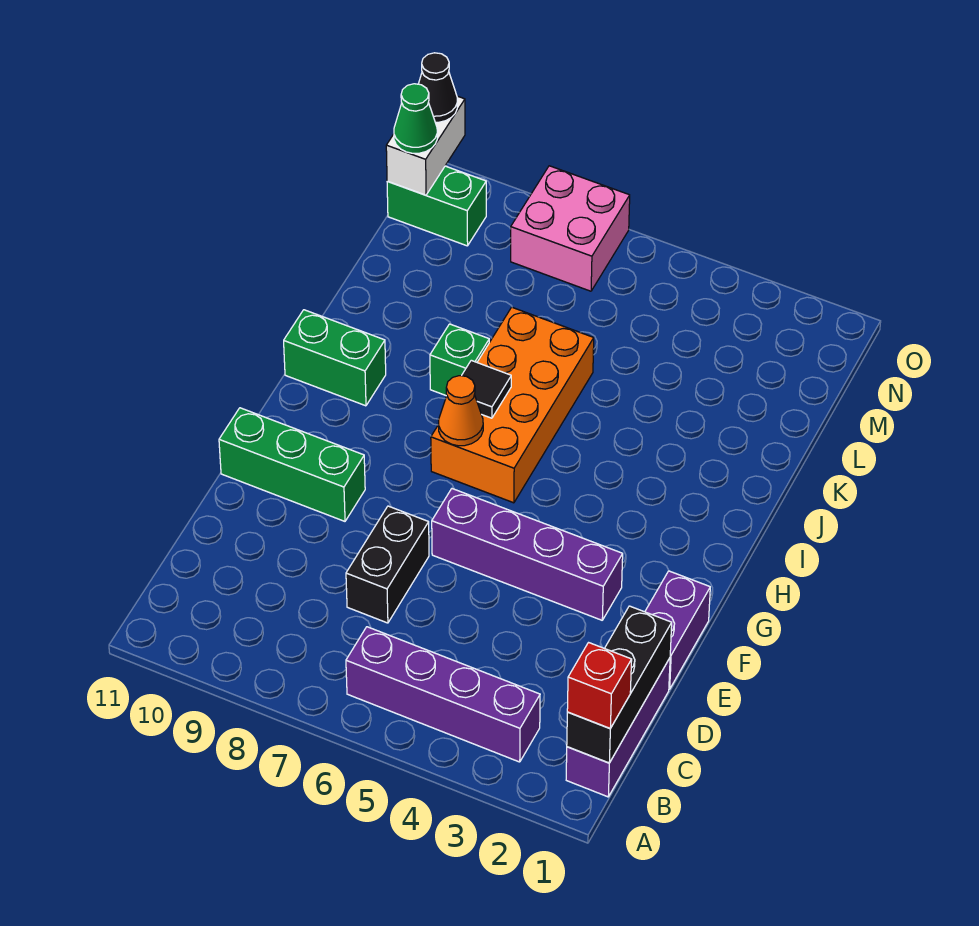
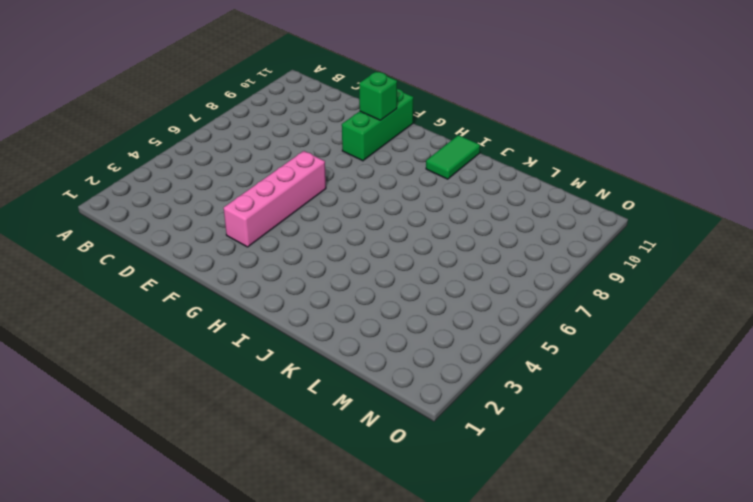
pink 1x4 brick [224,151,326,247] -> purple 1x4 brick [432,489,623,620]
green 1x1 brick [359,72,397,120] -> green 1x1 brick moved to [430,324,489,396]
green 1x2 tile [426,135,480,179] -> green 1x2 brick [284,310,386,406]
none -> purple 1x3 brick [566,658,670,797]
none -> purple 1x4 brick [346,627,540,762]
none -> black 1x2 brick [346,506,429,623]

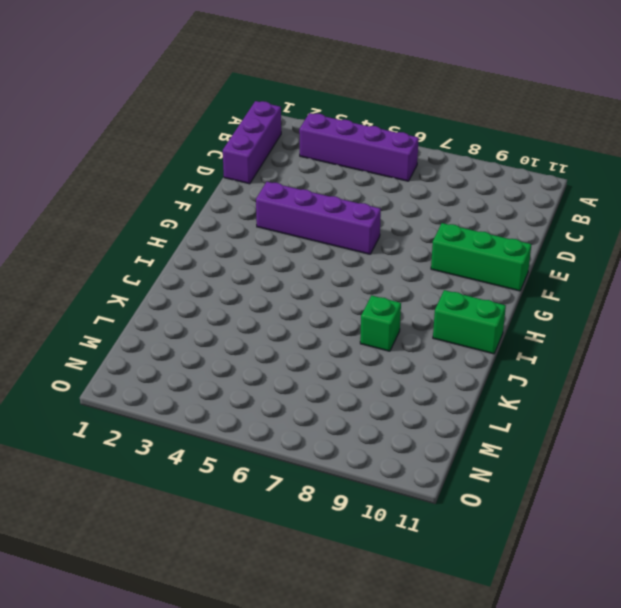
none -> black 1x2 brick [346,506,429,623]
none -> purple 1x2 brick [645,571,710,689]
none -> orange 2x4 brick [431,307,594,503]

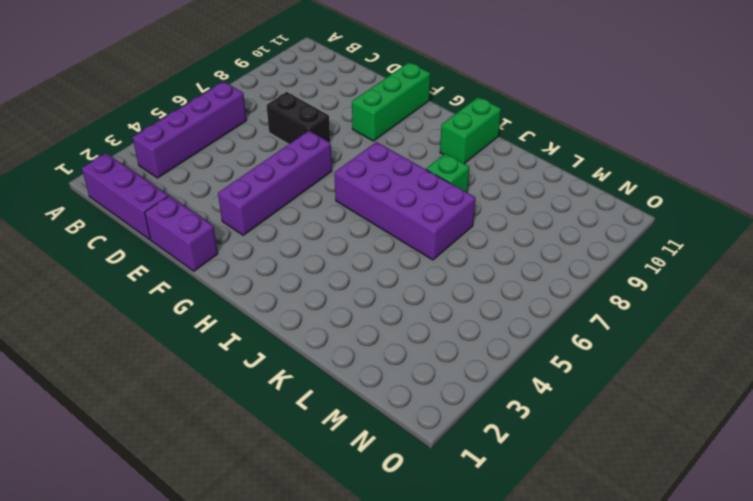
purple 2x4 brick [335,142,476,260] -> orange 2x4 brick [431,307,594,503]
none -> pink 2x2 brick [511,166,630,291]
none -> green 1x2 brick [387,166,486,246]
none -> black 1x3 brick [567,606,672,763]

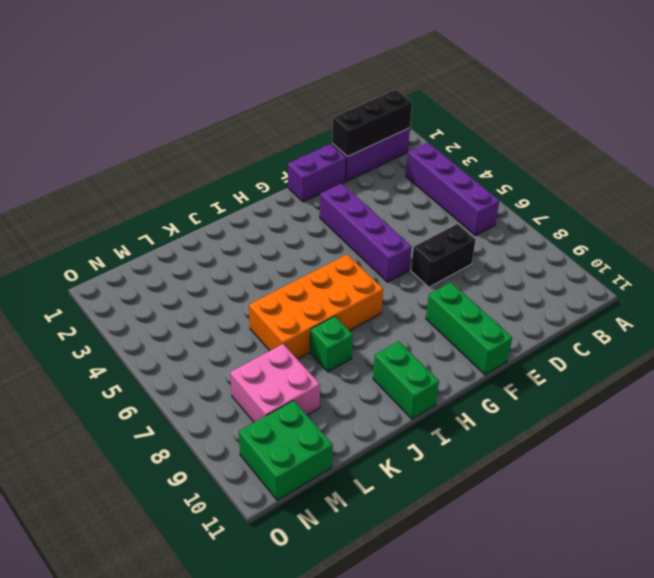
pink 2x2 brick [230,344,320,422] -> pink 2x2 brick moved to [511,166,630,291]
green 2x2 brick [239,400,333,500] -> green 1x2 brick [387,166,486,246]
none -> orange 1x1 cone [439,376,483,446]
none -> black 1x1 tile [462,360,511,418]
none -> white 1x2 brick [386,96,465,195]

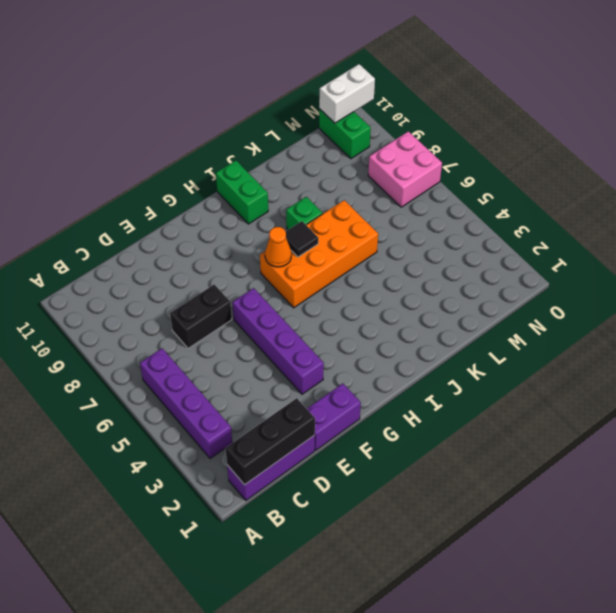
none -> green 1x3 brick [219,408,365,521]
none -> red 1x1 brick [567,643,632,728]
none -> green 1x1 cone [394,84,437,153]

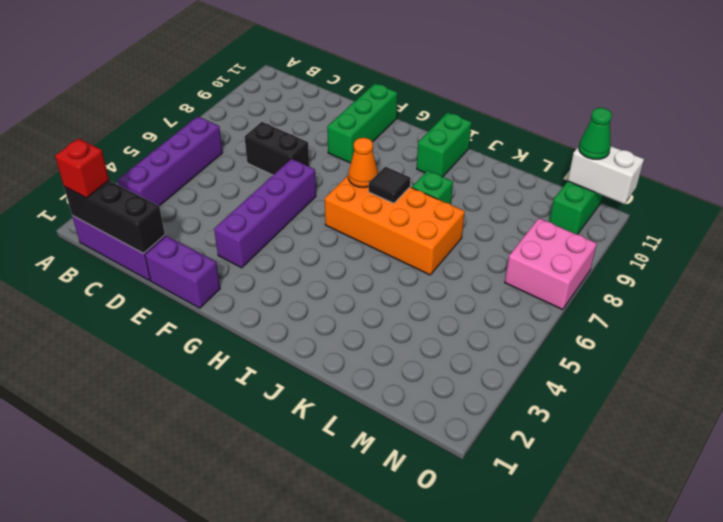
none -> black 1x1 cone [419,53,457,122]

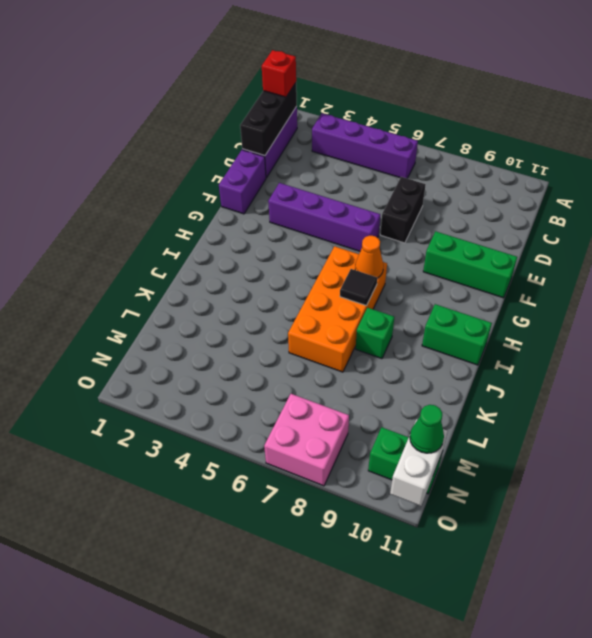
none -> black 1x1 cone [419,53,457,122]

